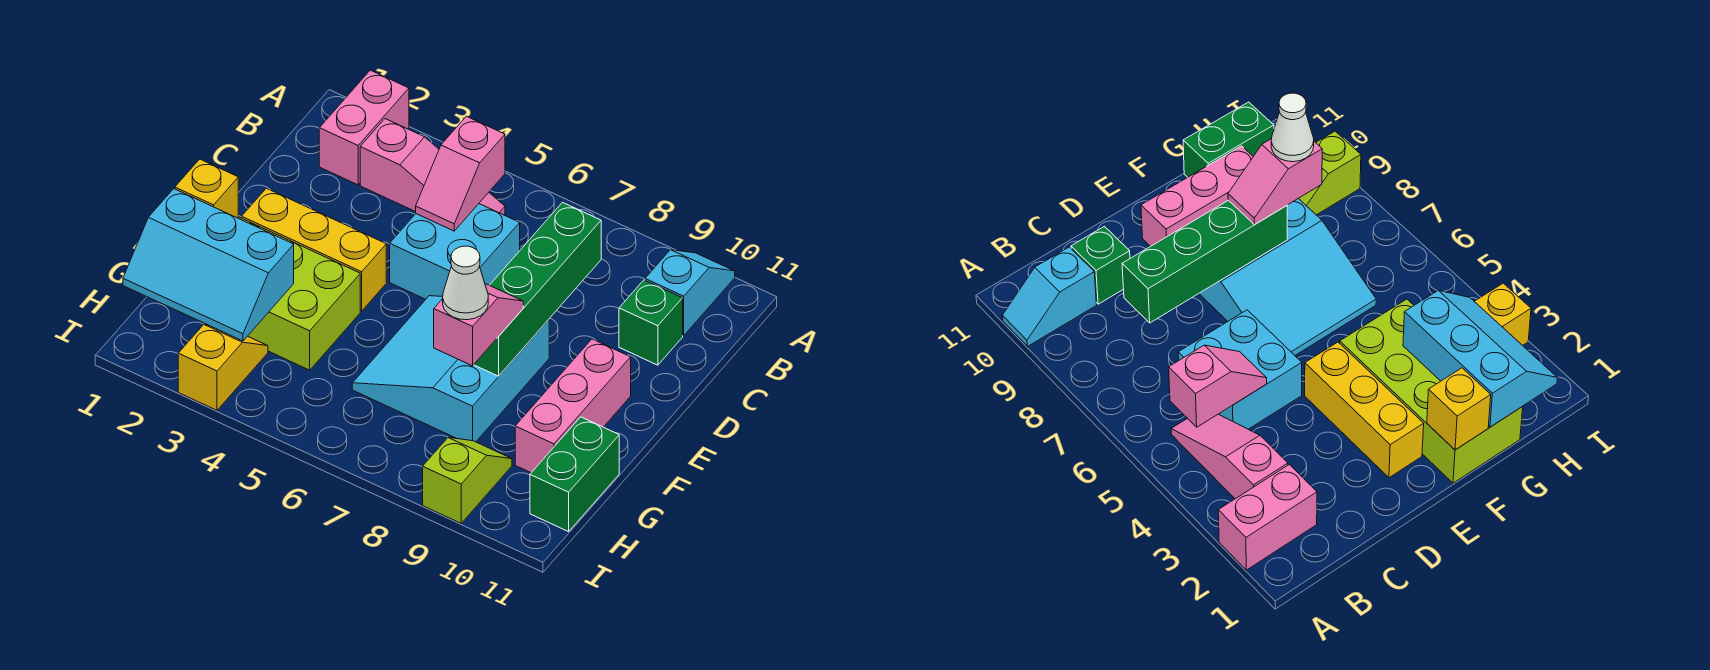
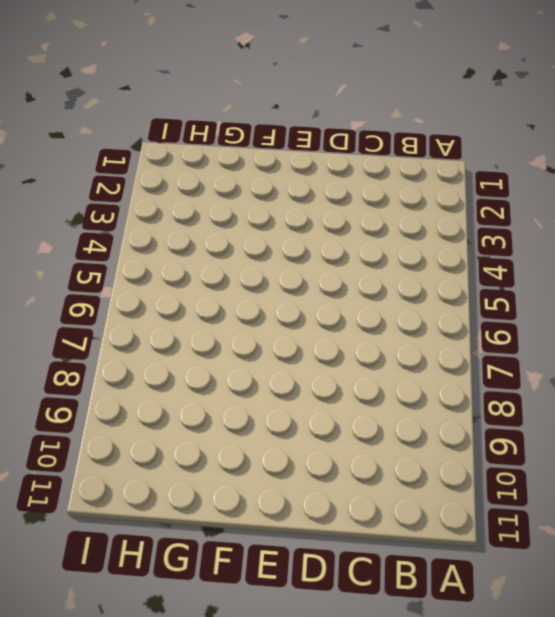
none -> pink 1x2 brick [319,70,409,185]
none -> cyan 1x2 slope [645,250,735,336]
none -> pink 1x3 slope [360,119,505,215]

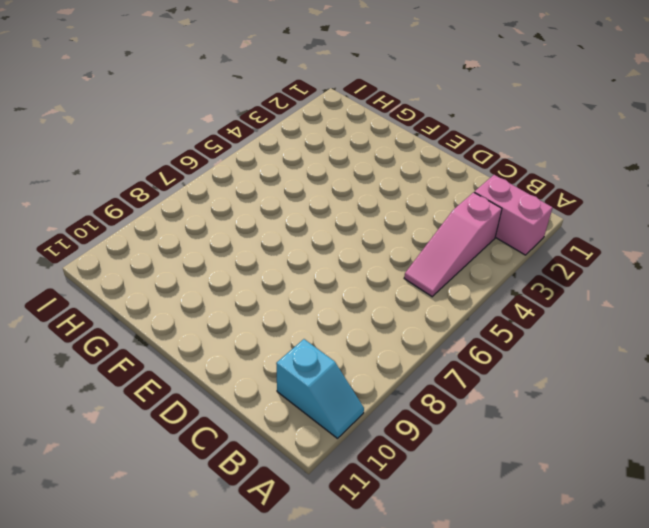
none -> cyan 2x2 brick [390,204,520,299]
none -> green 1x1 brick [619,280,683,365]
none -> yellow 1x3 brick [242,188,386,311]

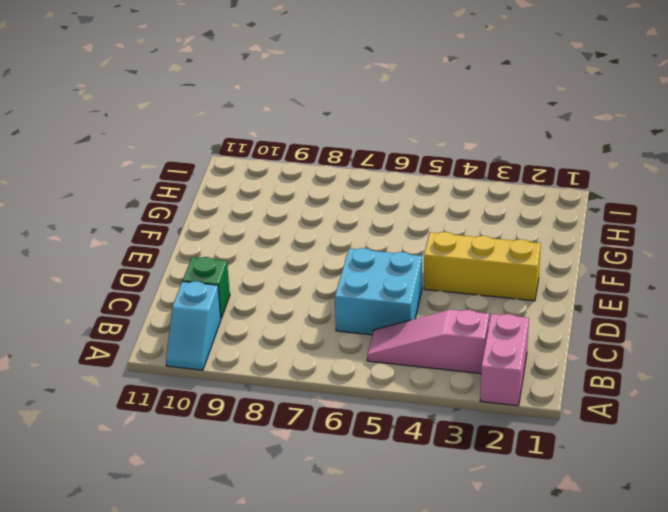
none -> cyan 3x3 slope [352,296,549,442]
none -> pink 1x3 brick [515,339,631,473]
none -> lime 2x4 brick [237,217,360,370]

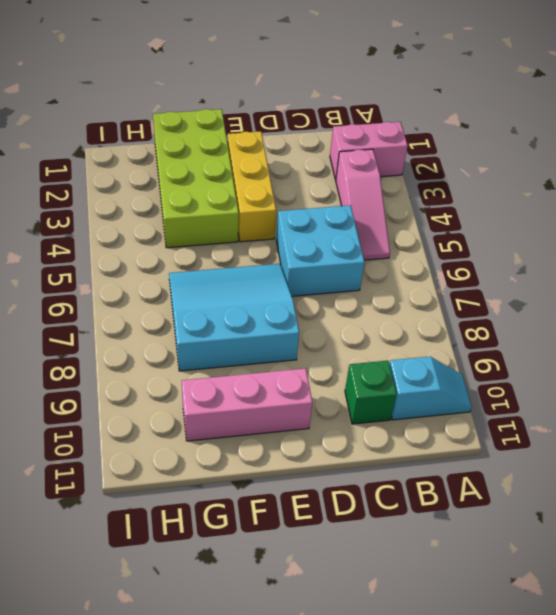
none -> green 1x2 brick [530,417,619,532]
none -> yellow 1x2 slope [178,325,268,410]
none -> lime 1x2 slope [423,438,512,523]

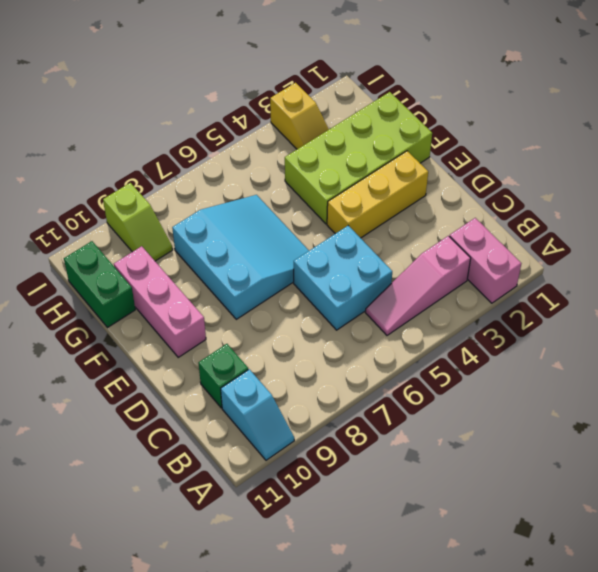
none -> pink 1x2 slope [416,116,505,231]
none -> green 1x4 brick [474,202,601,376]
none -> yellow 1x1 brick [175,159,238,218]

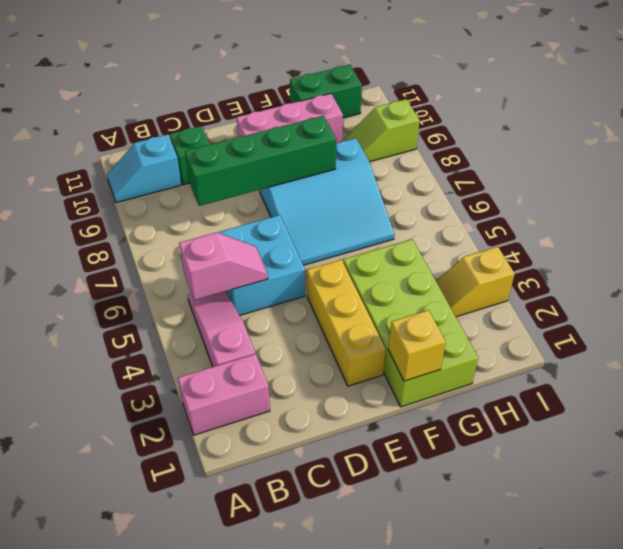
none -> cyan 2x3 slope [123,189,294,341]
none -> pink 1x2 slope [434,284,523,366]
none -> white 1x1 cone [443,246,488,320]

